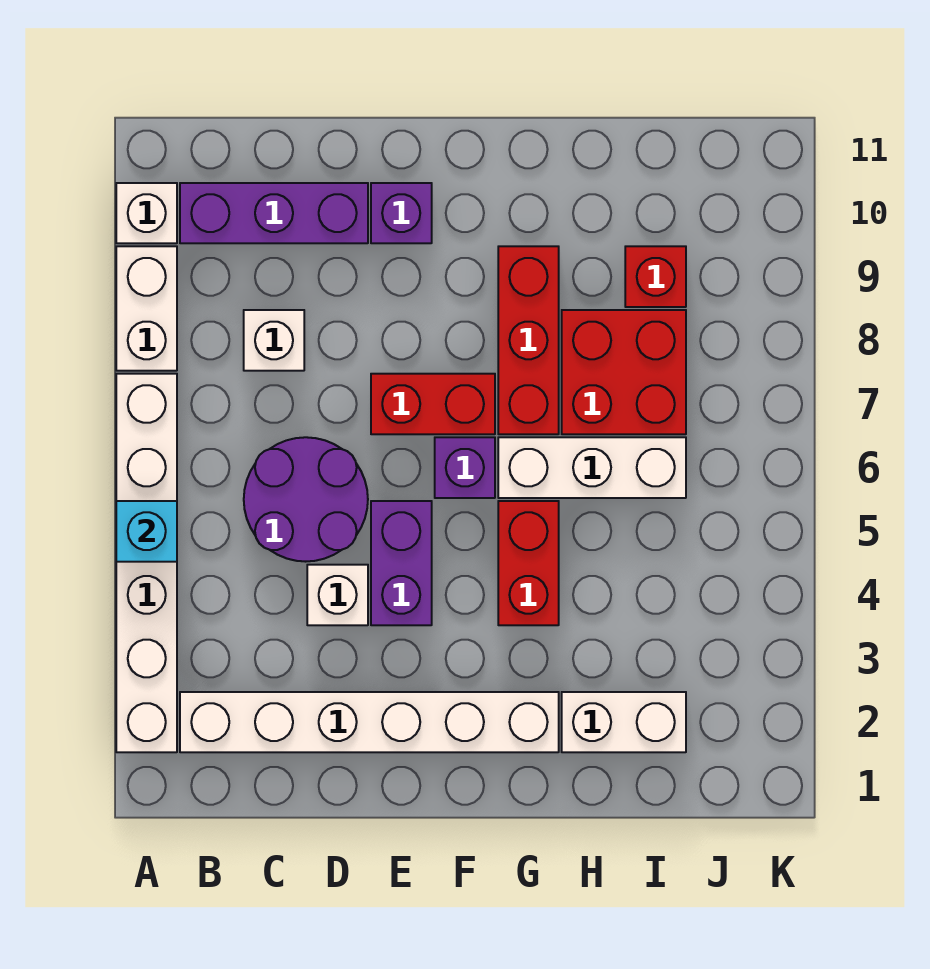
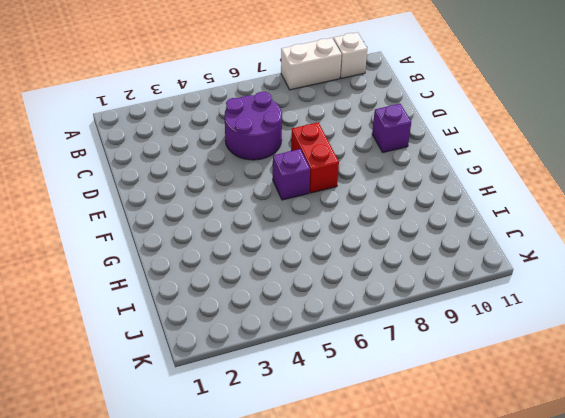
none -> white 1x6 brick [116,374,177,752]
none -> white 1x6 brick [180,692,559,752]
none -> purple 1x3 brick [180,183,368,243]

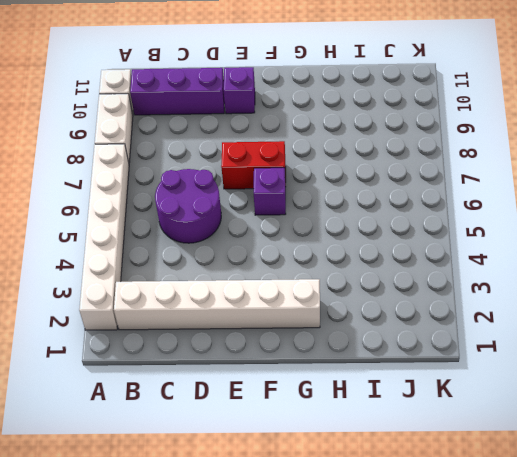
none -> white 1x1 brick [244,310,304,371]
none -> white 1x1 brick [307,565,368,625]
none -> purple 1x2 brick [371,501,432,625]

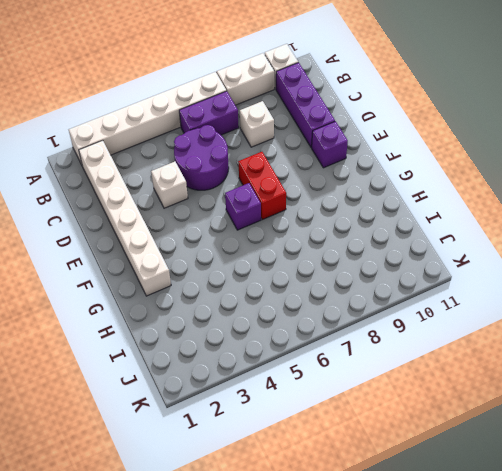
purple 1x2 brick [179,91,239,135] -> purple 1x2 brick moved to [371,501,432,625]
none -> red 1x2 brick [498,501,559,625]
none -> white 1x3 brick [498,437,686,498]
none -> red 1x3 brick [498,246,559,434]

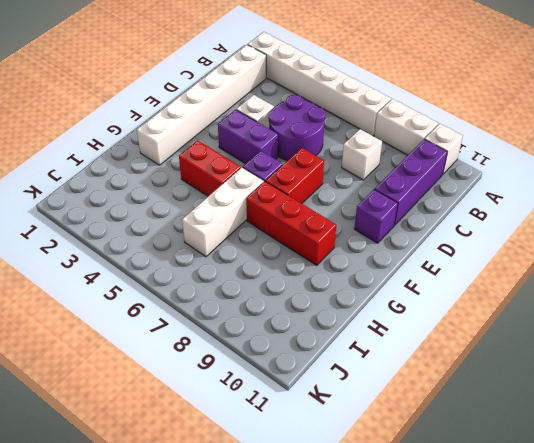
none -> white 1x2 brick [562,692,686,752]
none -> red 2x2 brick [562,310,686,434]
none -> red 1x1 brick [625,246,686,307]

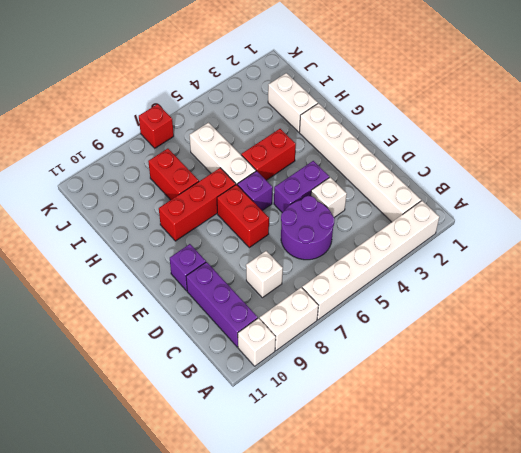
red 1x2 brick [148,149,199,200] -> red 2x2 brick [562,310,686,434]
red 1x1 brick [139,104,174,148] -> red 1x1 brick moved to [625,246,686,307]
none -> cyan 1x1 brick [116,501,177,562]

